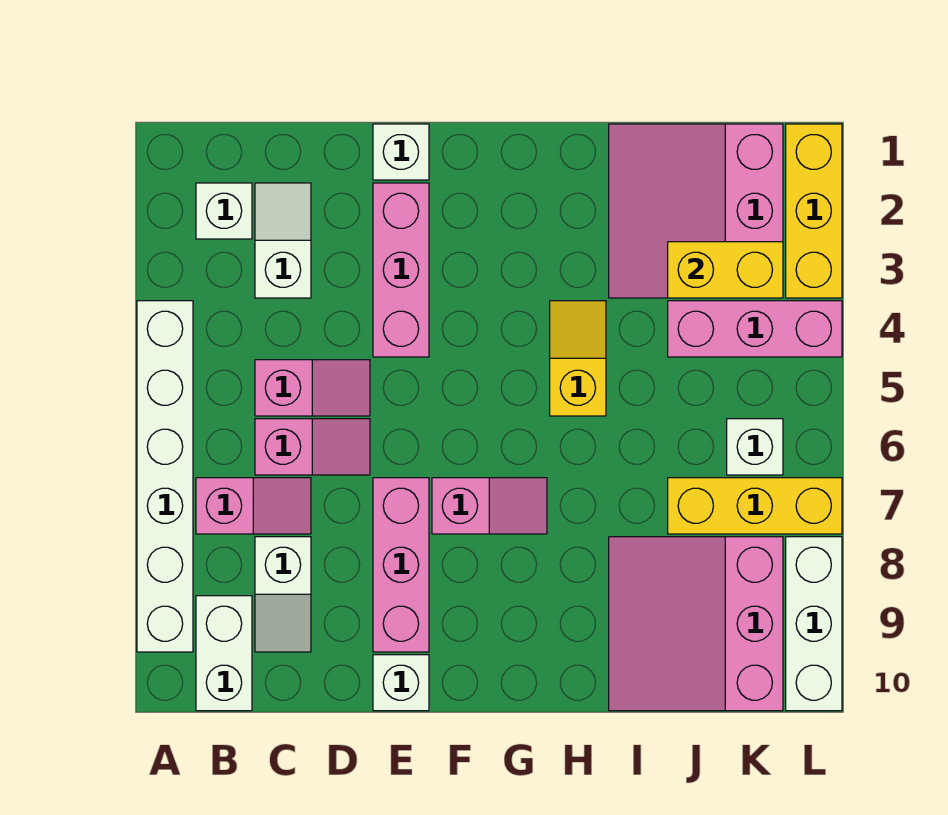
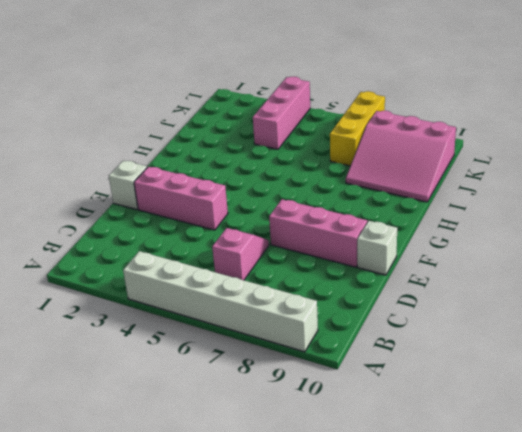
none -> white 1x1 brick [196,183,252,239]
none -> pink 1x2 slope [196,478,311,534]
none -> white 1x2 brick [196,596,252,711]

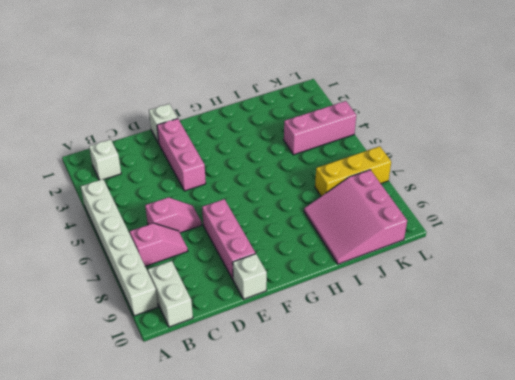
none -> white 1x2 slope [255,183,311,298]
none -> pink 1x2 slope [255,360,370,416]
none -> white 1x2 slope [255,537,311,652]

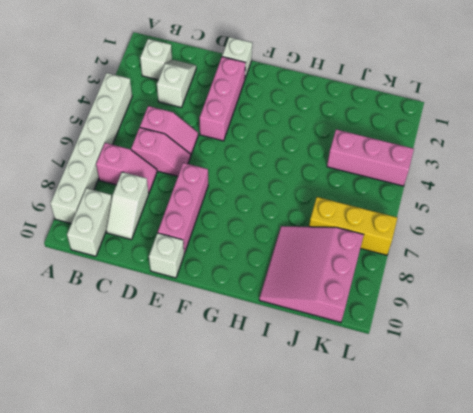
none -> pink 1x2 slope [432,478,547,534]
none -> yellow 1x2 slope [550,301,606,416]
none -> pink 3x3 slope [609,124,783,298]

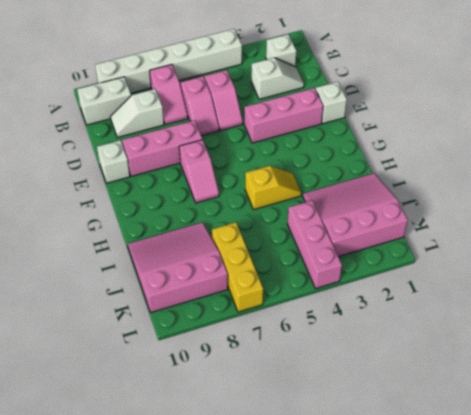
none -> white 1x1 brick [727,419,783,475]
none -> yellow 1x3 brick [786,124,842,298]
none -> white 1x3 brick [786,537,842,711]

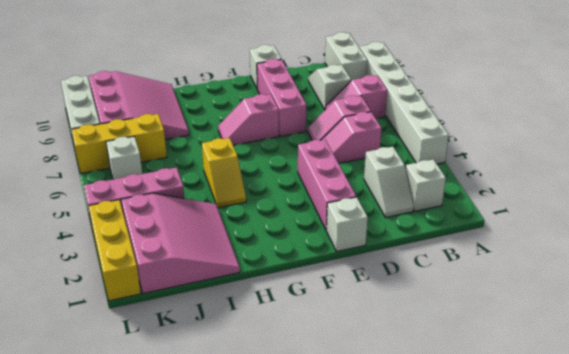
none -> yellow 1x2 brick [668,242,783,298]

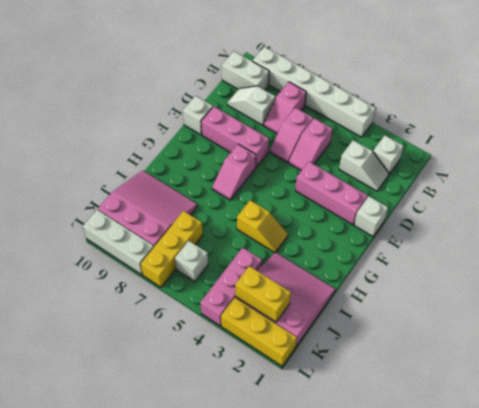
yellow 1x2 brick [235,266,291,322] -> yellow 1x2 brick turned to [668,242,783,298]

